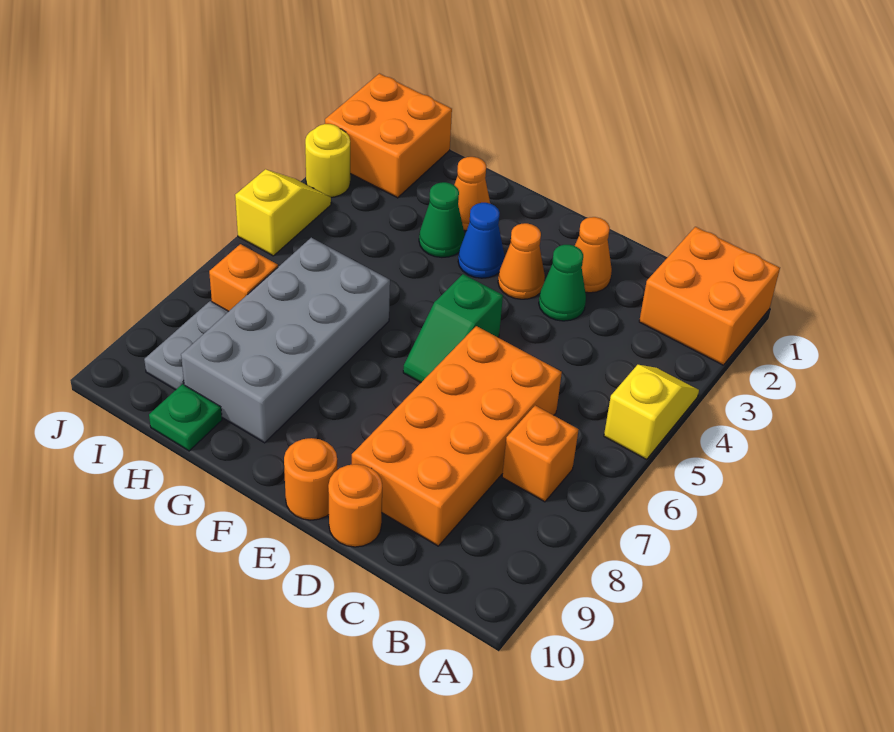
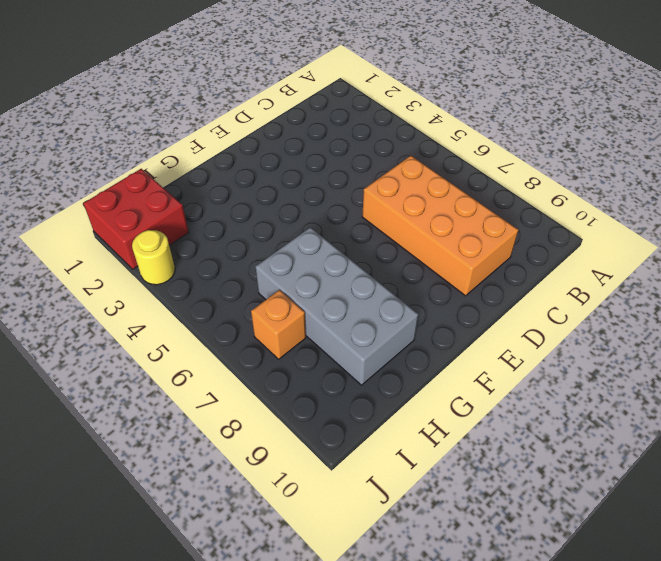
red 2x2 brick [84,169,189,269] -> orange 2x2 brick [325,73,452,198]
none -> orange 2x2 brick [639,227,780,365]
none -> yellow 1x2 slope [604,365,699,459]
none -> orange 1x1 brick [502,406,579,502]

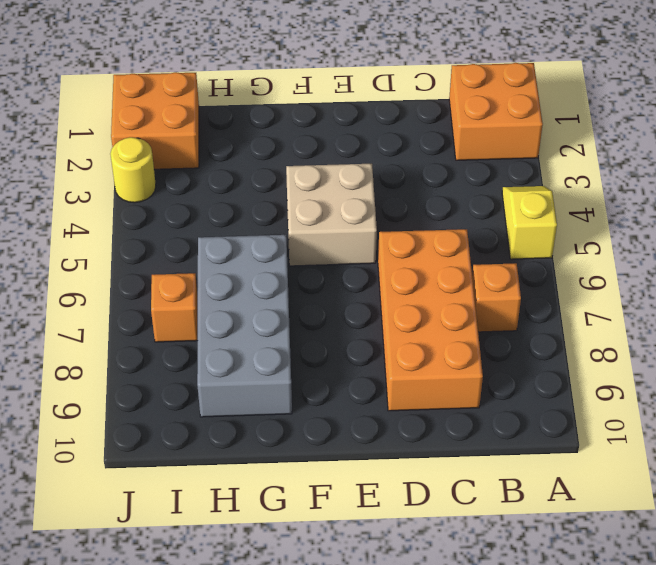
tan 2x2 brick [286,164,377,266] -> green 1x2 slope [403,274,503,383]
none -> orange 1x1 cone [575,217,612,293]
none -> green 1x1 cone [539,245,586,321]
none -> orange 1x1 round brick [328,464,382,547]

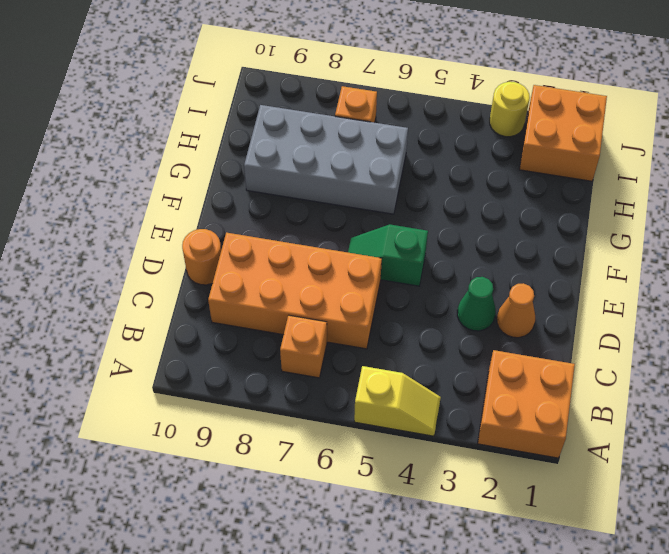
none -> orange 1x1 cone [498,223,545,299]
none -> orange 1x1 round brick [284,438,337,520]
none -> blue 1x1 cone [458,203,504,278]

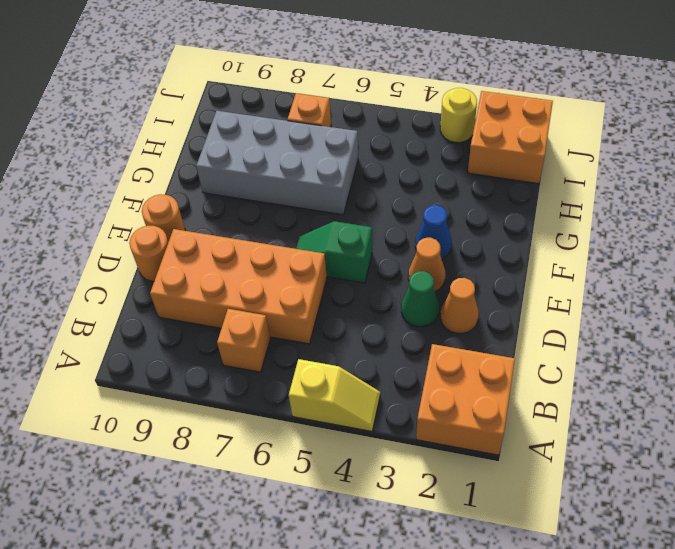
none -> orange 1x1 cone [454,157,490,231]
none -> green 1x1 cone [419,182,465,257]
none -> green 1x1 plate [149,384,222,451]

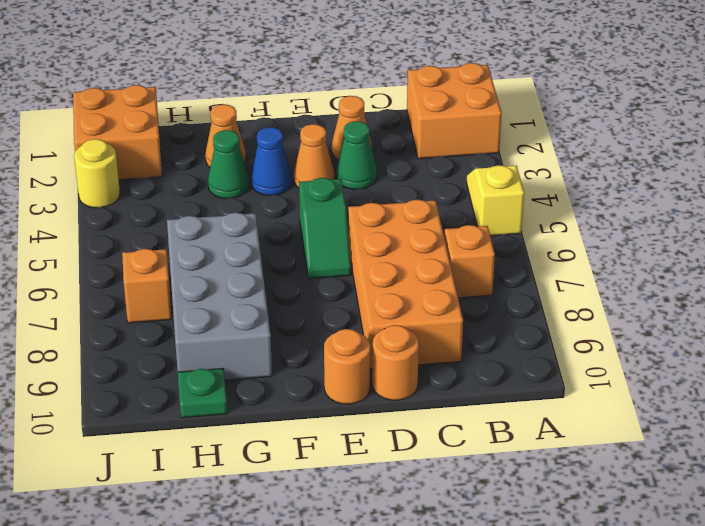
none -> grey 1x2 plate [144,301,229,390]
none -> yellow 1x2 slope [235,169,331,256]

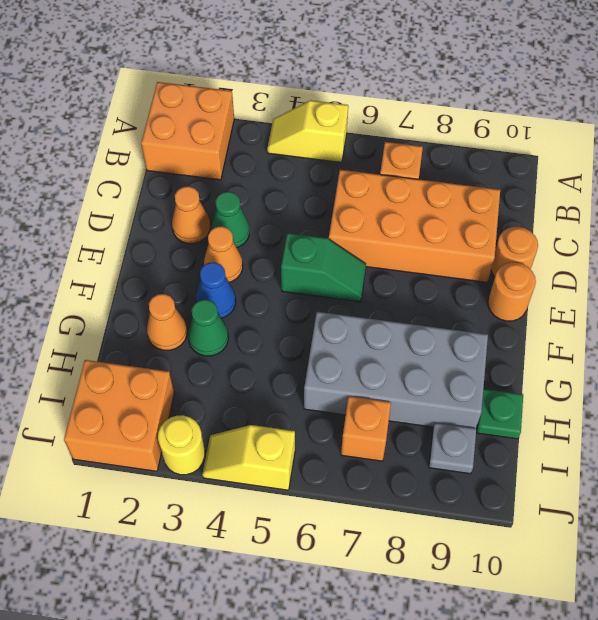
grey 1x1 plate [429,423,476,474] -> grey 1x2 plate [144,301,229,390]

